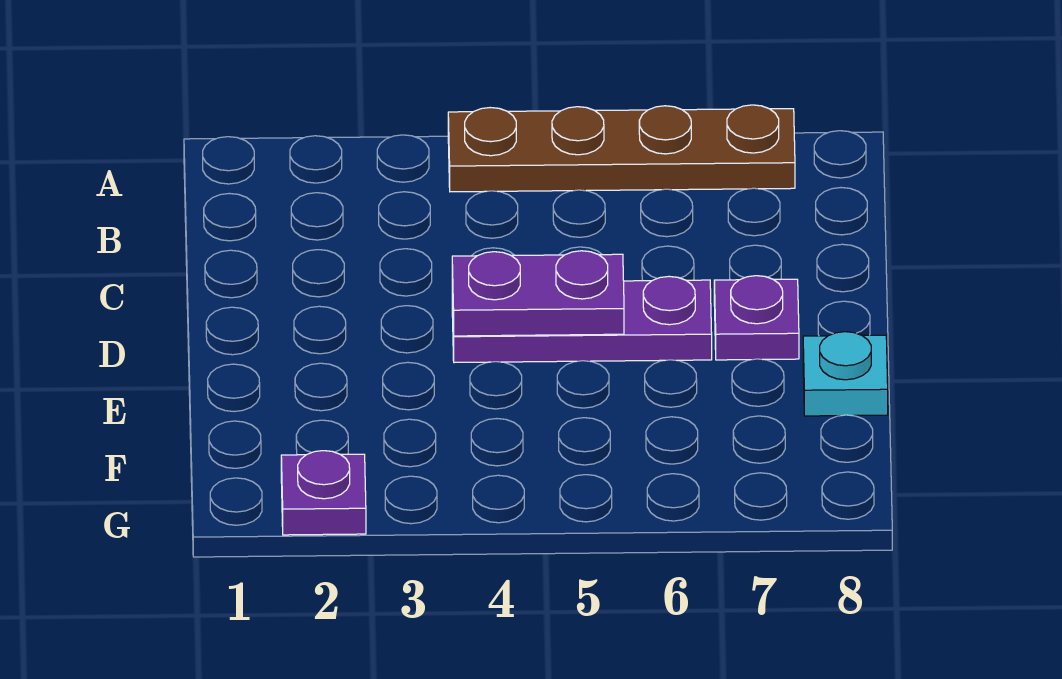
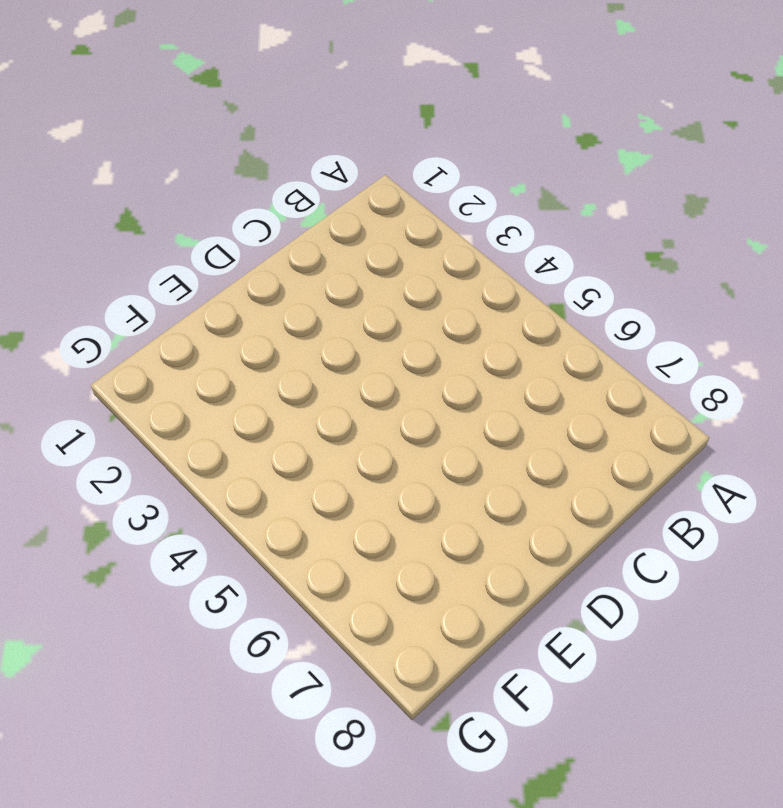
none -> brown 1x4 plate [448,105,795,192]
none -> purple 1x3 plate [452,276,712,363]

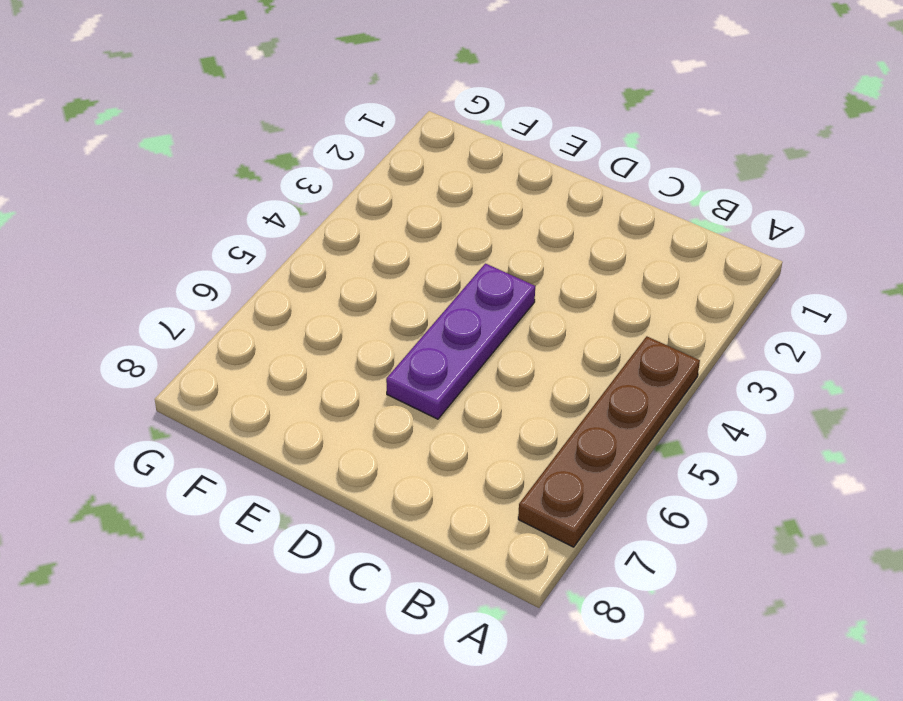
none -> purple 1x1 plate [714,276,799,360]
none -> cyan 1x1 plate [803,332,888,416]

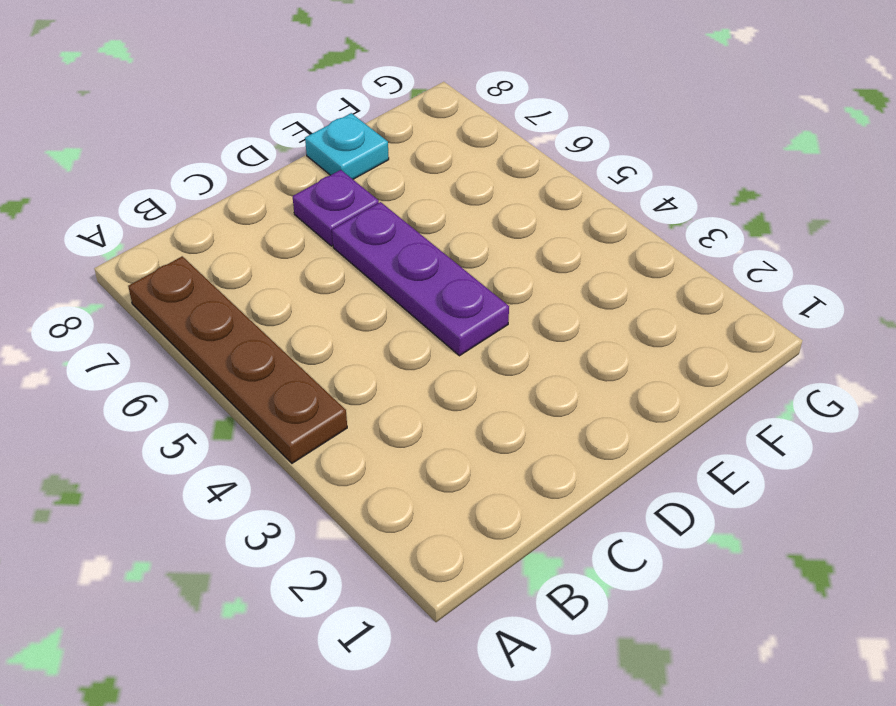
none -> purple 1x1 plate [281,451,366,535]
none -> purple 1x2 plate [452,251,624,336]

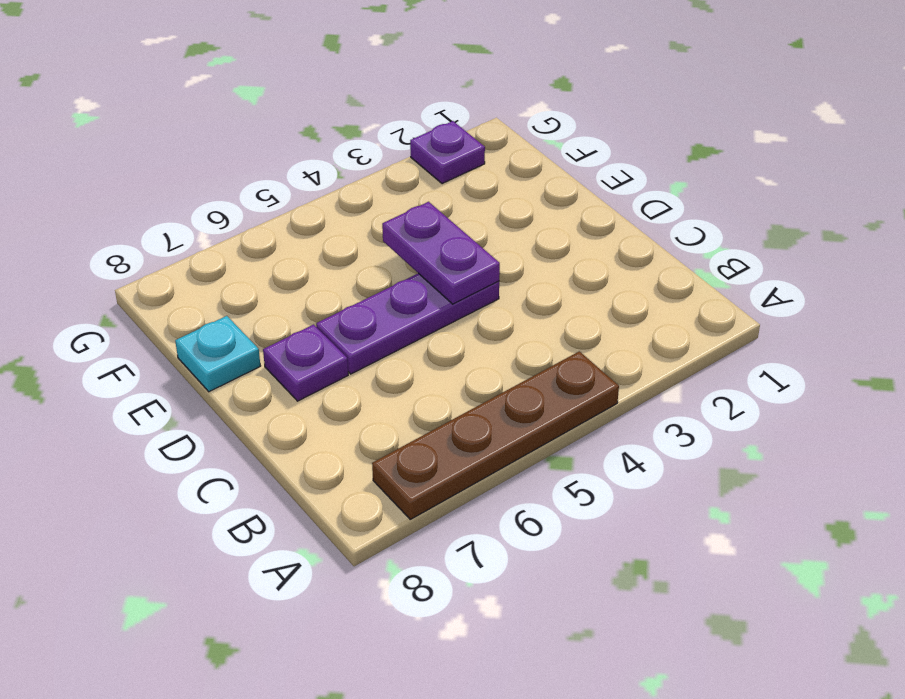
purple 1x2 plate [382,202,500,304] -> purple 1x2 plate turned to [452,251,624,336]

